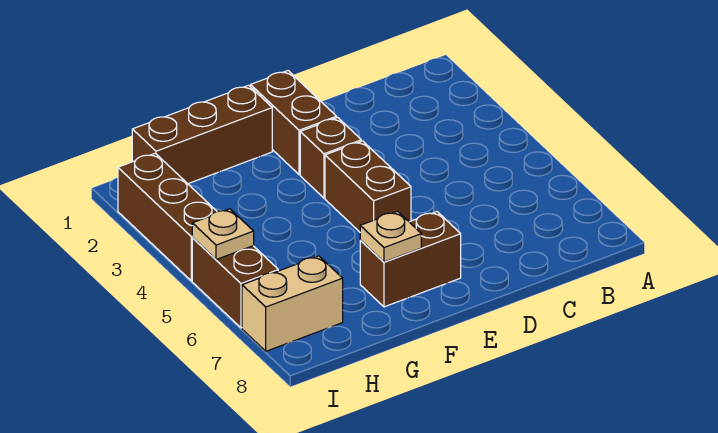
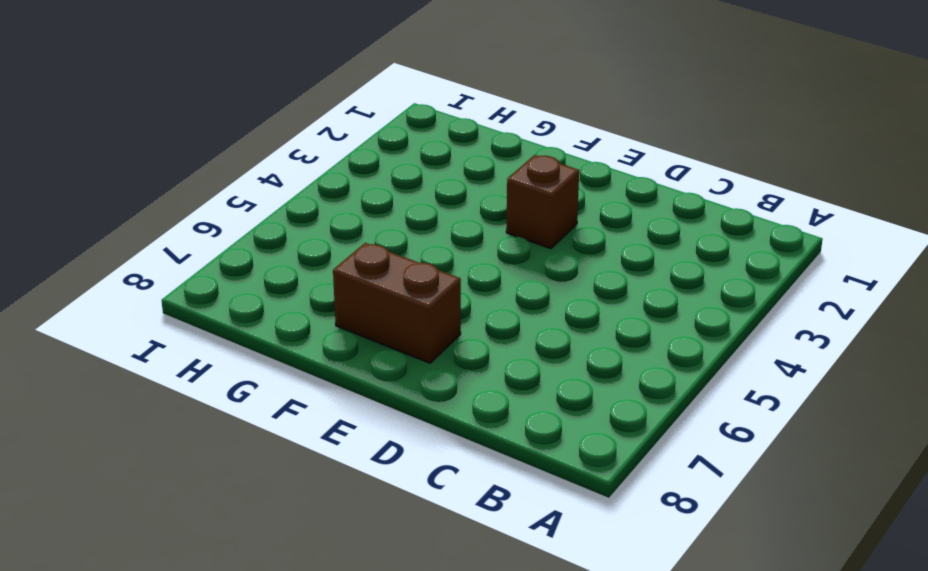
none -> brown 1x2 brick [251,71,337,175]
none -> brown 1x2 brick [325,141,411,232]

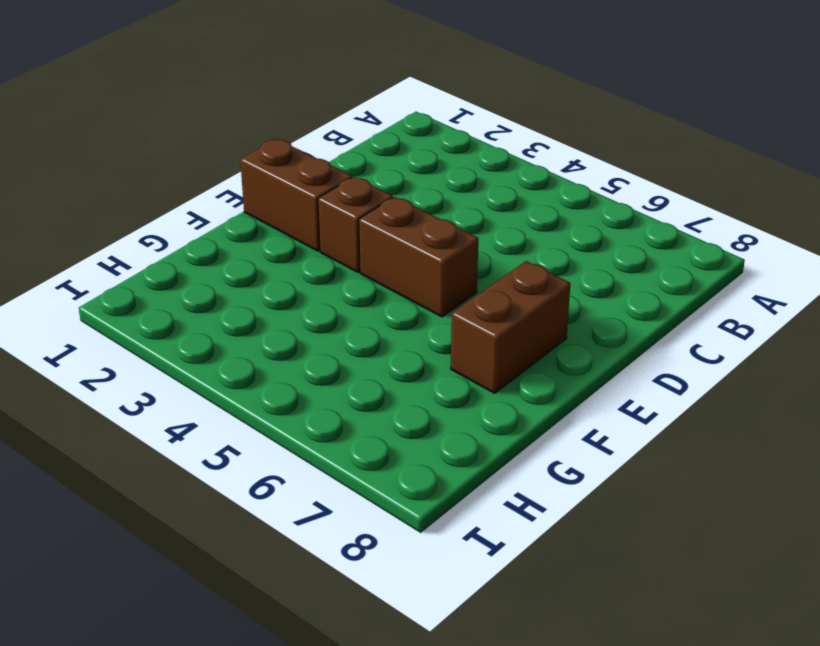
none -> brown 1x3 brick [132,85,272,184]
none -> tan 1x2 brick [242,256,343,351]

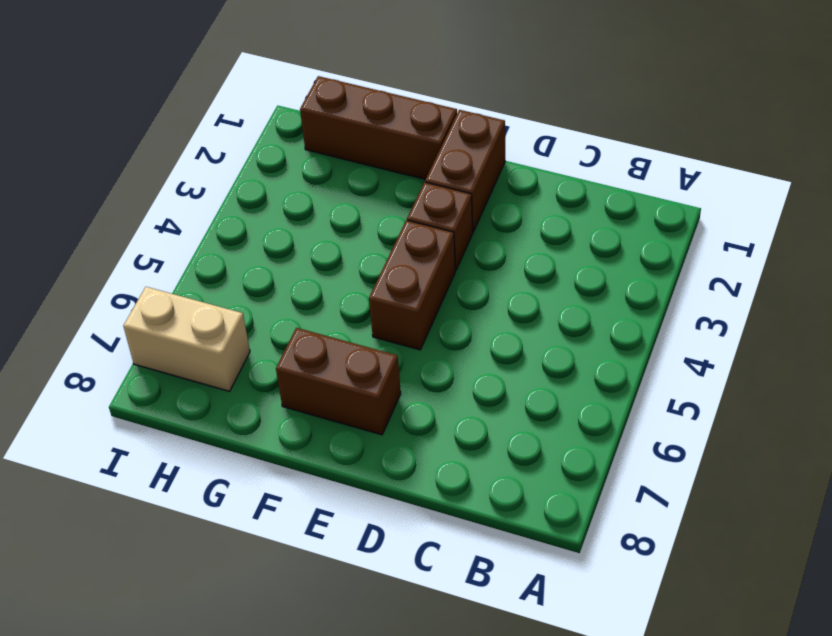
none -> brown 1x3 brick [118,153,217,281]
none -> brown 1x2 brick [192,238,278,328]

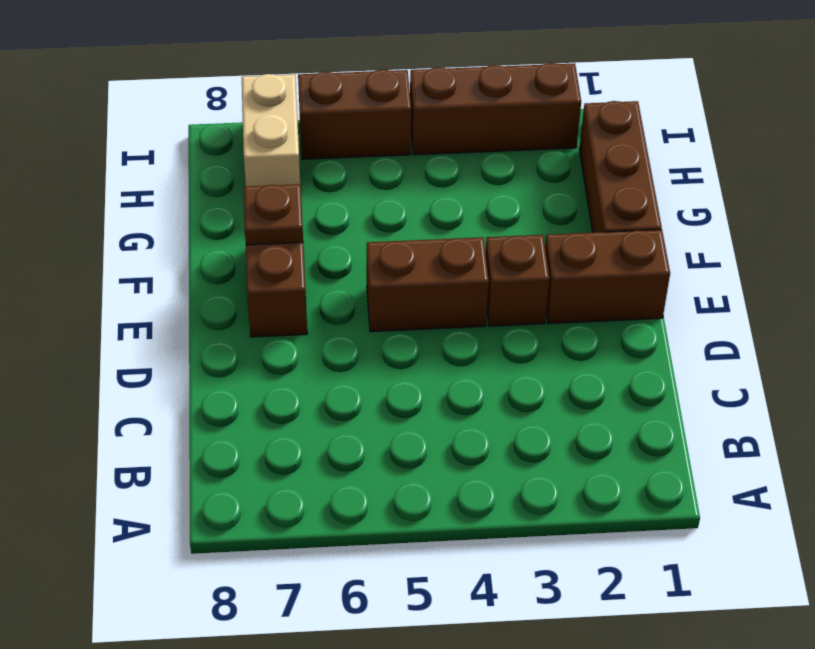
brown 1x1 plate [244,184,303,245] -> tan 1x1 plate [360,211,421,262]
none -> tan 1x1 plate [192,209,254,260]

